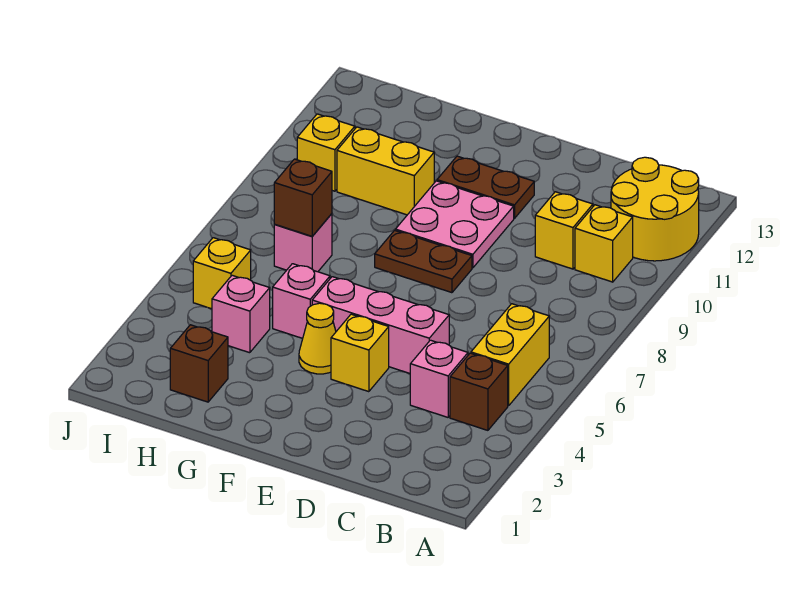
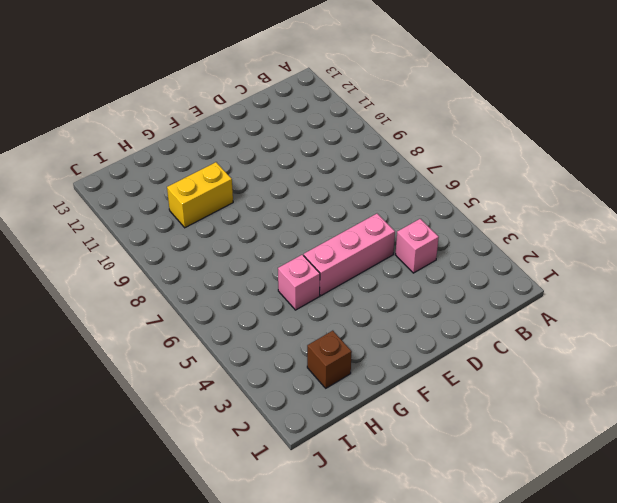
none -> yellow 2x2 round brick [611,157,699,261]
none -> brown 1x1 brick [450,353,508,430]
none -> yellow 1x2 brick [471,304,549,406]

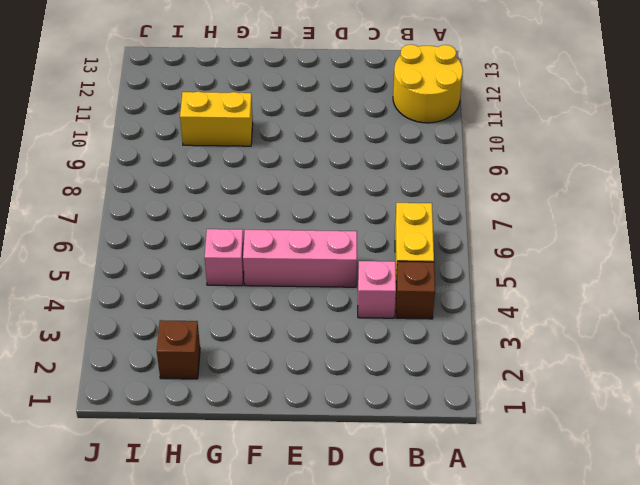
none -> yellow 1x1 brick [575,205,633,282]
none -> yellow 1x1 brick [535,192,593,269]
none -> yellow 1x1 brick [331,314,389,392]

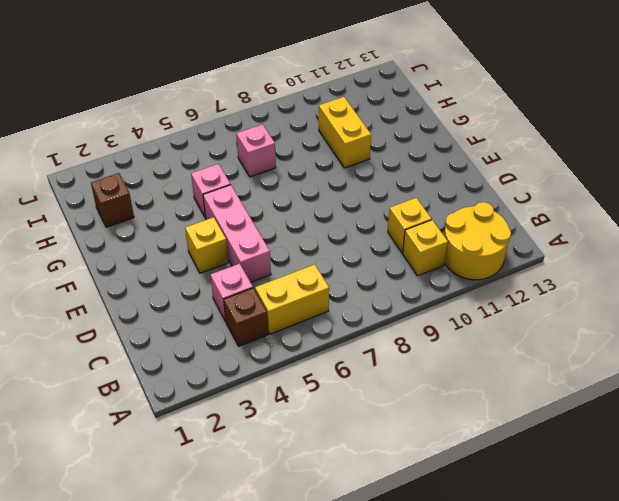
none -> brown 1x2 plate [375,230,472,293]
none -> pink 2x2 plate [395,181,514,268]
none -> brown 1x2 plate [437,156,534,218]

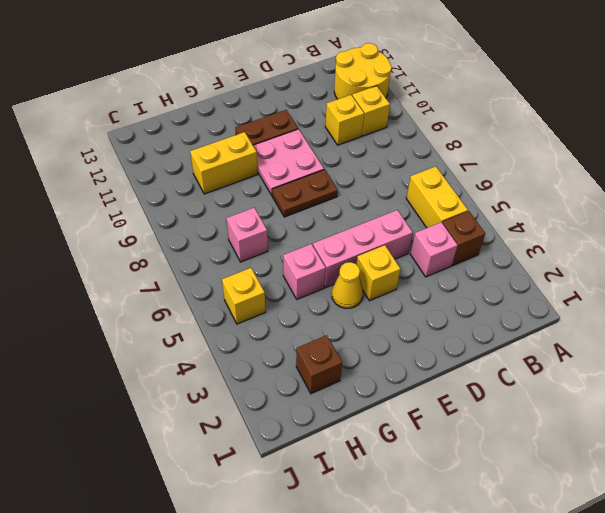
none -> pink 1x1 brick [212,275,270,353]
none -> yellow 1x1 brick [297,114,355,191]
none -> brown 1x1 brick [274,159,332,236]

